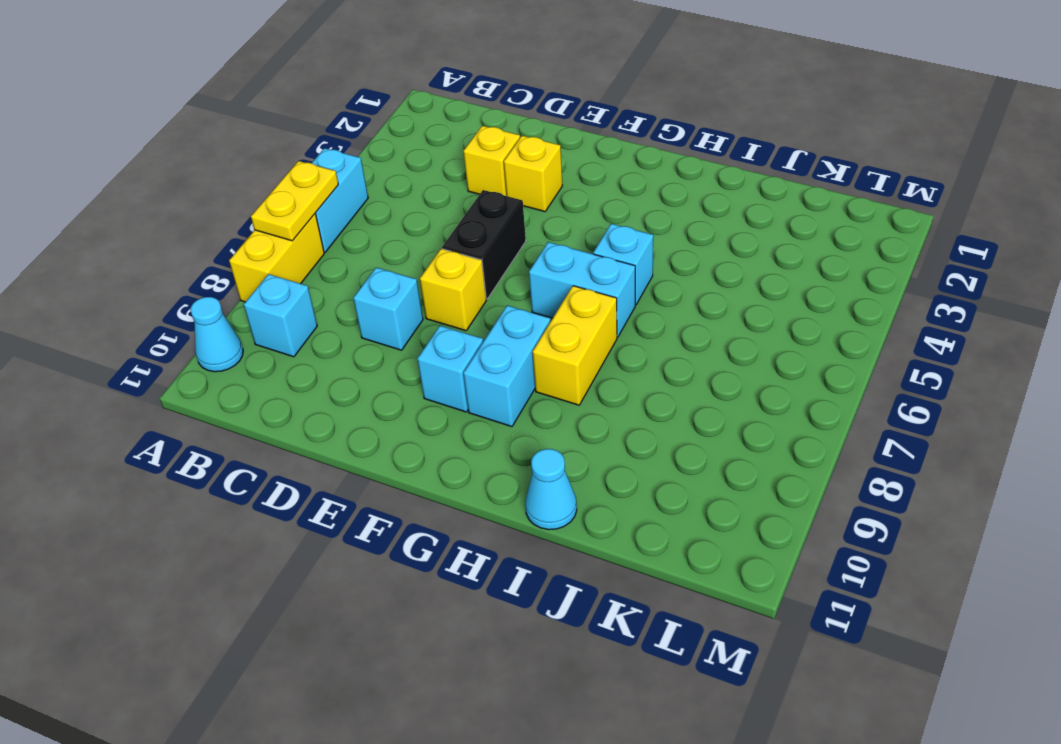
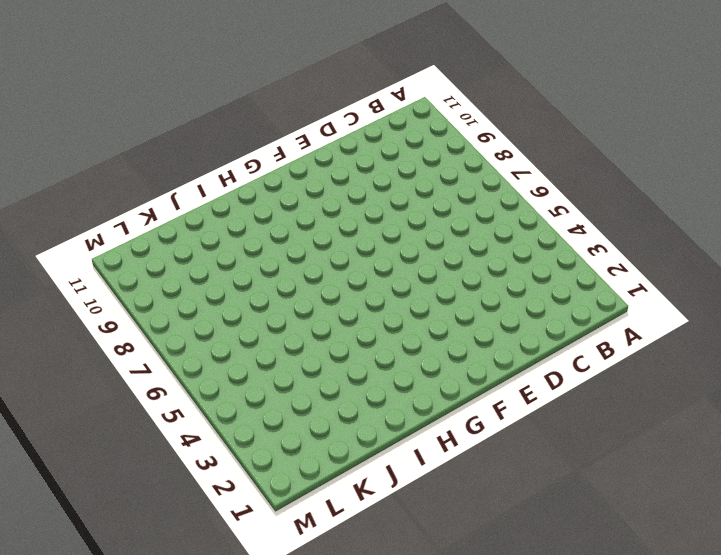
none -> cyan 1x2 brick [312,148,368,252]
none -> yellow 1x2 brick [229,214,324,302]
none -> cyan 1x1 cone [191,297,243,372]

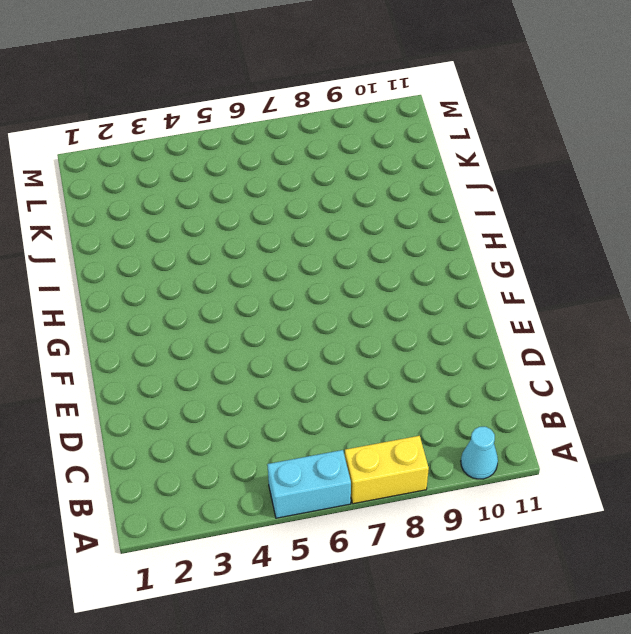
none -> cyan 1x1 brick [244,274,317,357]
none -> yellow 1x1 brick [464,126,520,196]
none -> cyan 1x1 brick [353,268,423,350]

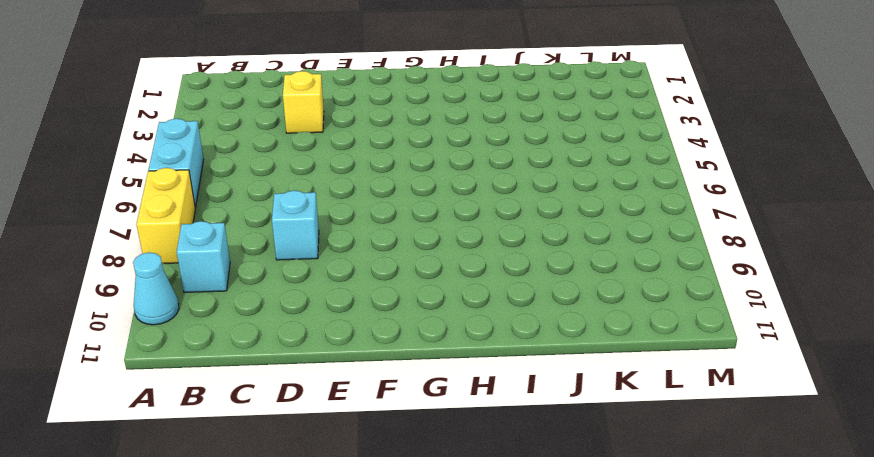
none -> yellow 1x1 brick [504,136,562,212]
none -> black 1x2 brick [442,190,526,299]
none -> yellow 1x1 brick [420,249,486,331]

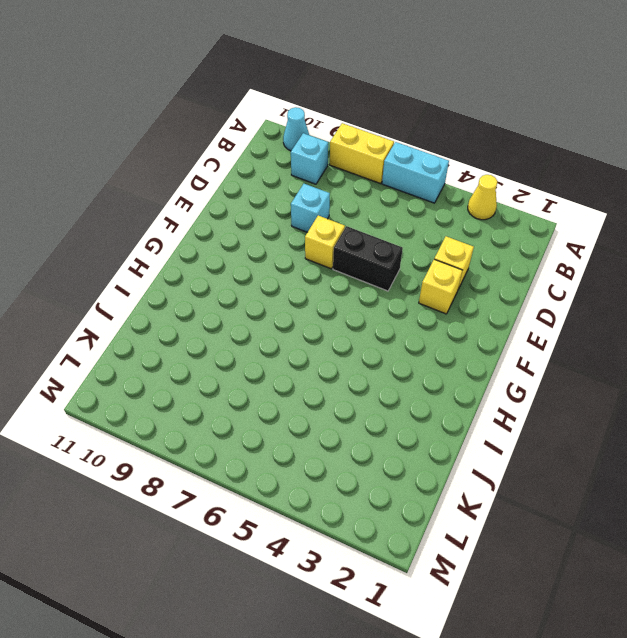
yellow 1x1 cone [468,175,497,220] -> none
none -> cyan 1x1 brick [417,326,483,412]
none -> cyan 1x2 brick [529,242,635,337]
none -> cyan 1x2 brick [463,306,551,427]

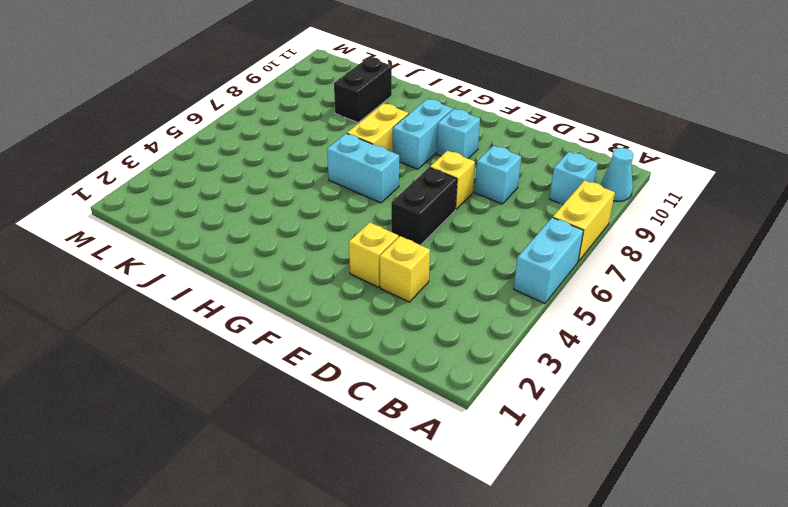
black 1x2 brick [334,57,392,123] -> none
none -> cyan 1x1 brick [593,224,653,305]
none -> cyan 1x1 cone [525,449,577,530]
none -> yellow 1x2 plate [251,161,338,241]

